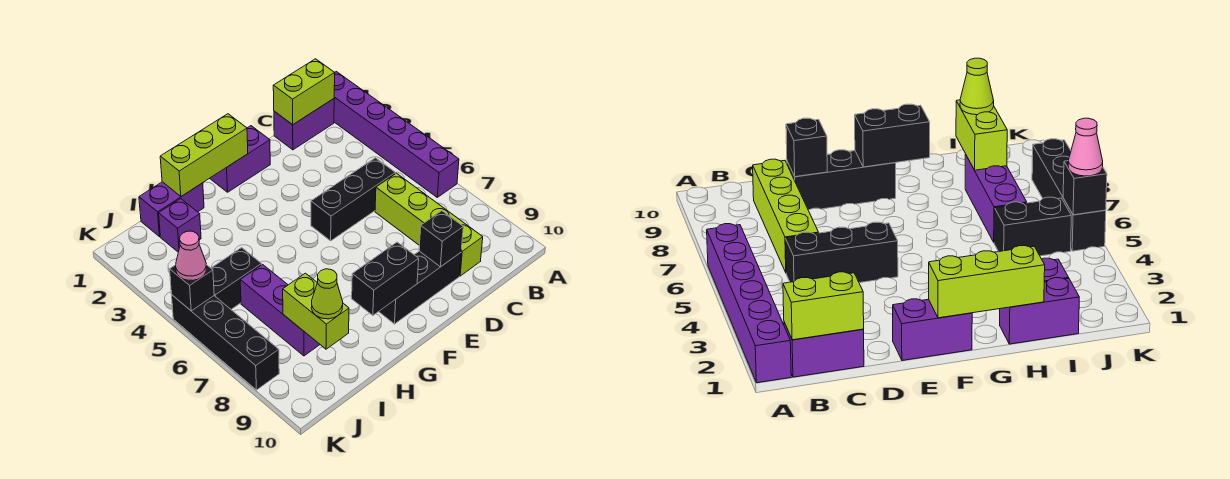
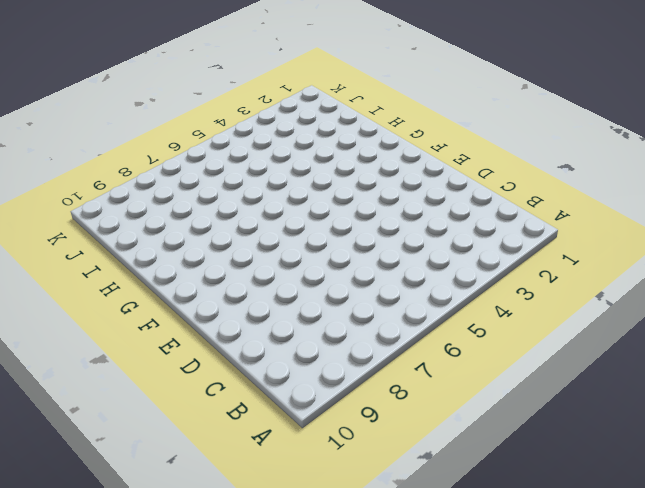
none -> purple 1x6 brick [334,72,459,197]
none -> purple 1x2 brick [274,99,334,150]
none -> black 1x3 brick [311,158,395,241]

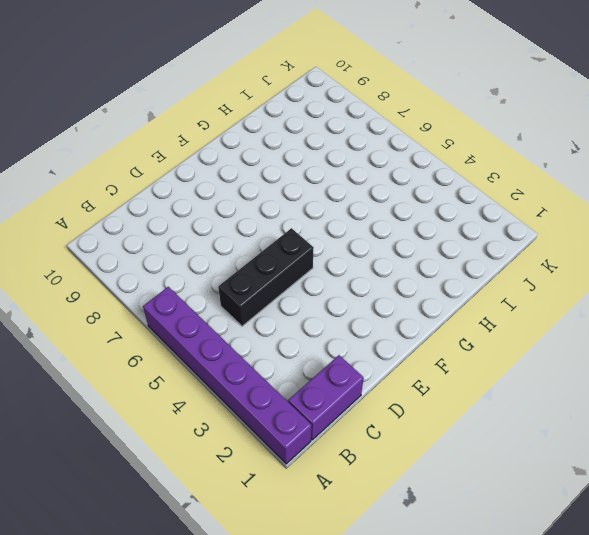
none -> lime 1x4 brick [375,173,483,276]
none -> black 1x3 brick [379,251,461,324]
none -> purple 1x2 brick [210,126,270,192]

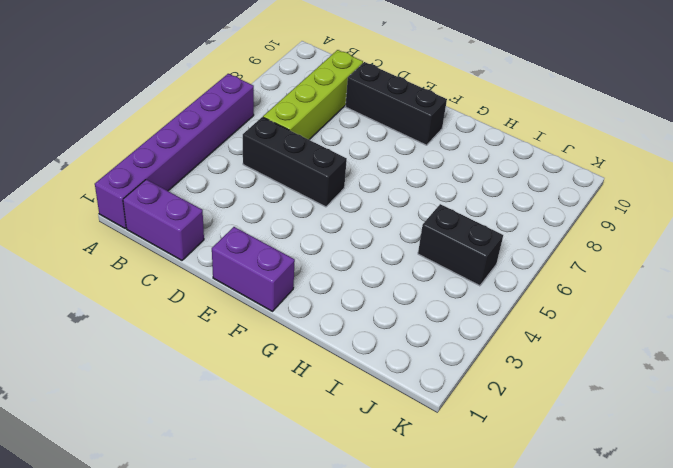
none -> purple 1x2 brick [139,182,204,237]
none -> purple 1x1 brick [159,199,201,252]
none -> purple 1x3 brick [240,265,320,356]

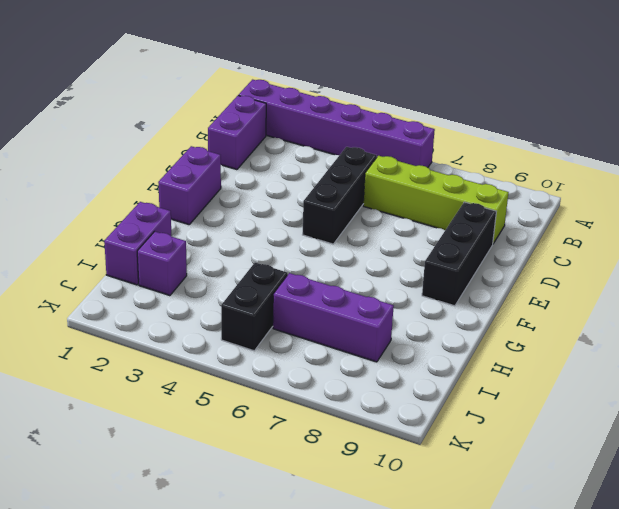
none -> black 1x4 brick [172,295,279,390]
none -> lime 1x2 brick [273,59,335,125]
none -> black 1x1 brick [419,211,463,267]

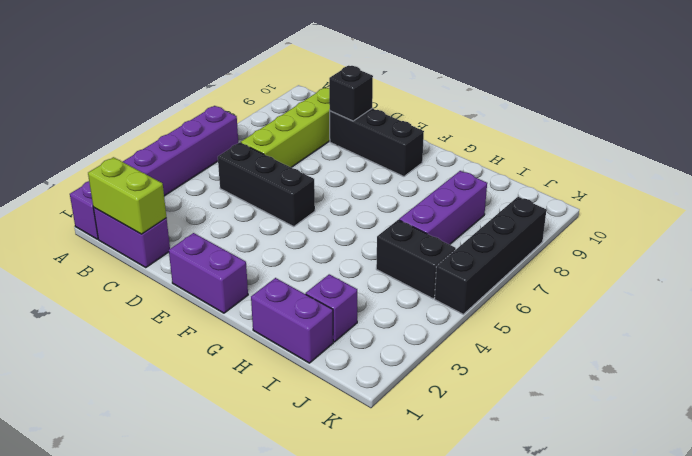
none -> lime 1x3 brick [160,114,248,196]
none -> black 1x2 brick [352,242,419,315]
none -> lime 1x2 brick [283,273,349,349]

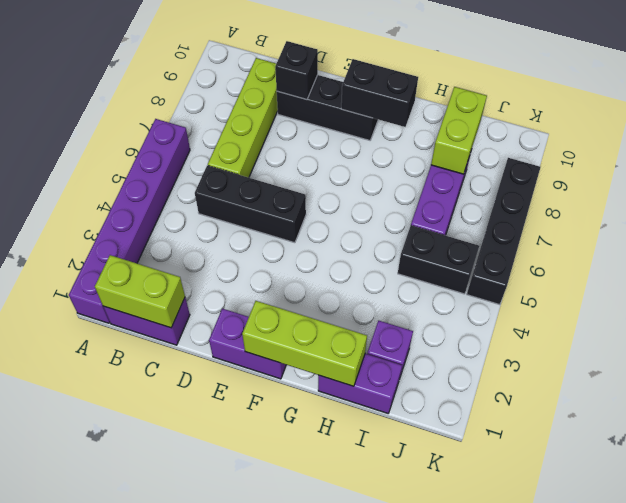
none -> black 1x1 brick [170,265,214,311]
none -> lime 1x1 cone [311,269,343,319]
none -> pink 1x1 cone [176,231,207,281]

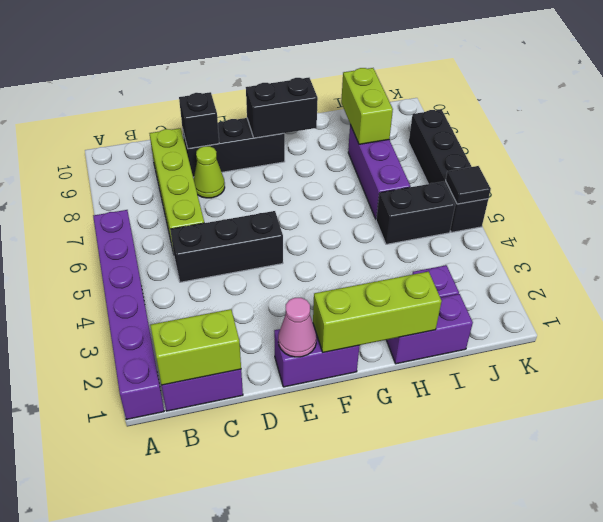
lime 1x1 cone [194,146,225,198] -> lime 1x1 cone moved to [311,269,343,319]
pink 1x1 cone [278,298,317,357] -> pink 1x1 cone moved to [176,231,207,281]
black 1x1 tile [446,166,491,204] -> black 1x1 brick [170,265,214,311]

